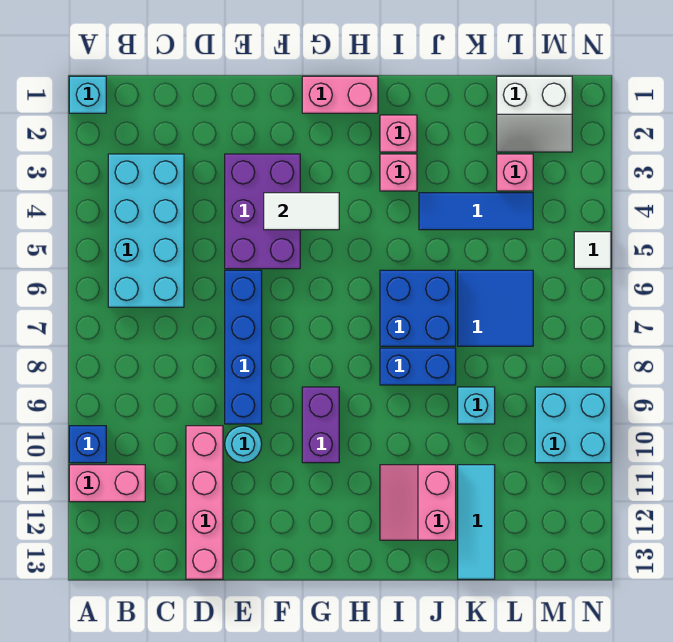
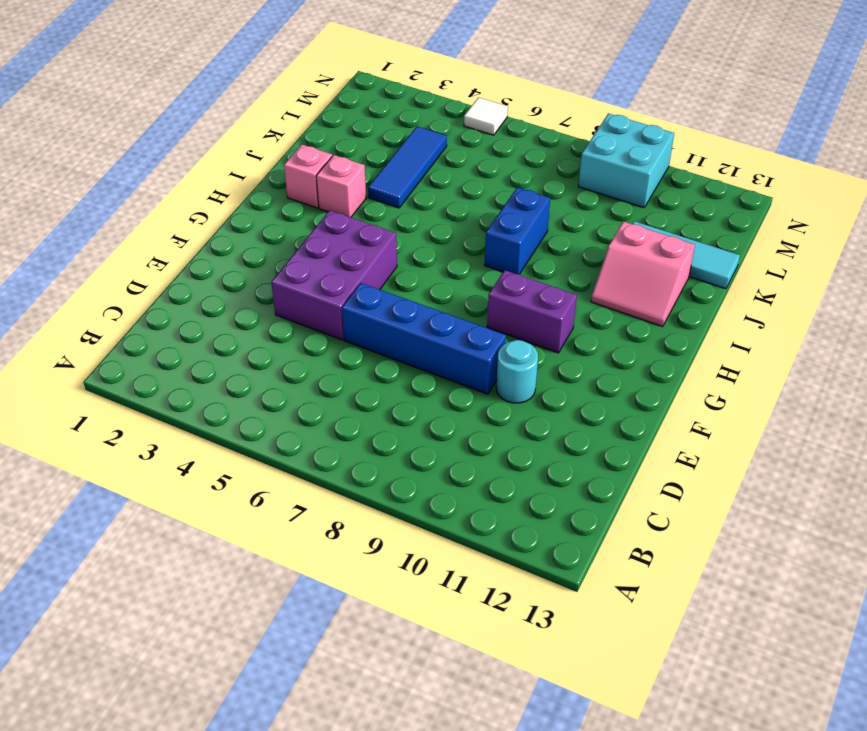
purple 2x3 brick [271,210,397,340] -> purple 2x3 brick turned to [225,154,300,269]
none -> cyan 1x1 brick [69,76,106,113]
none -> blue 1x1 brick [69,426,106,463]
none -> pink 1x2 brick [69,465,145,502]

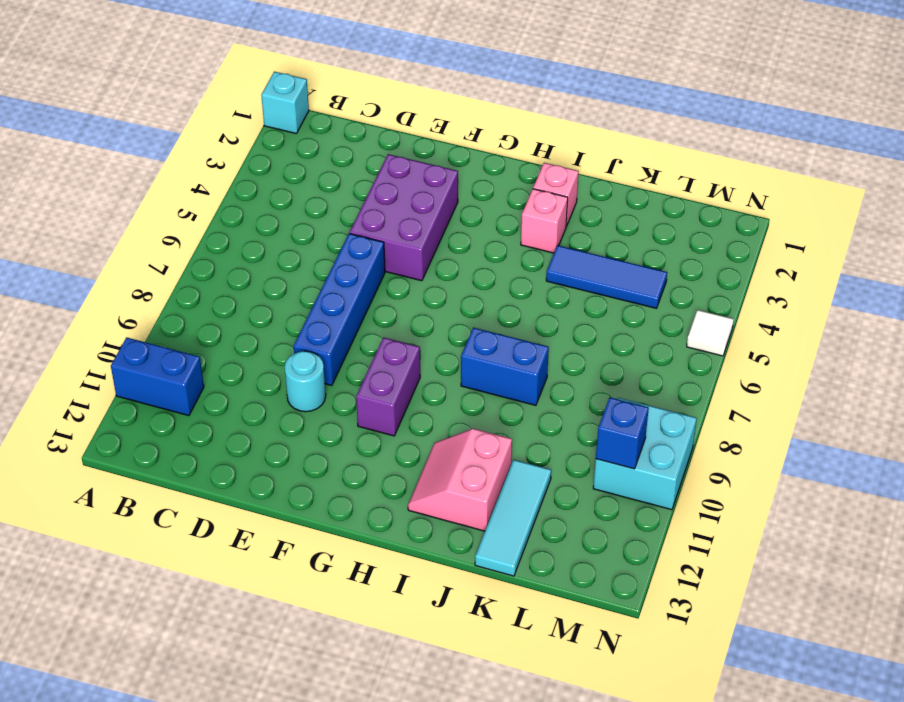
blue 1x2 brick [111,337,204,416] -> pink 1x2 brick [69,465,145,502]
blue 1x1 brick [596,398,649,469] -> blue 1x1 brick moved to [69,426,106,463]
none -> cyan 2x4 brick [108,154,184,307]
none -> pink 1x4 brick [186,426,223,579]
none -> pink 1x2 brick [302,76,378,113]

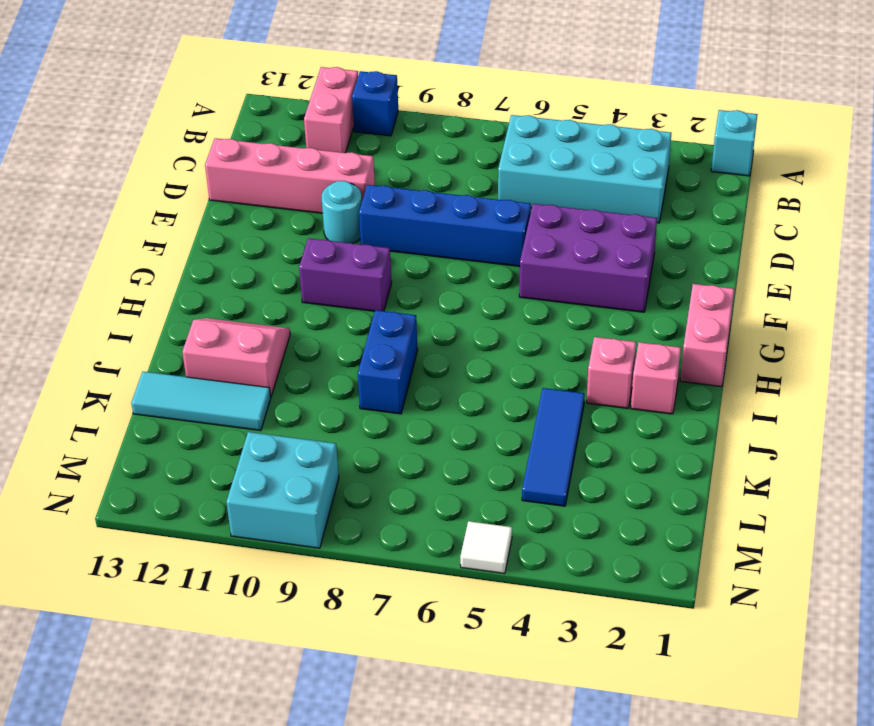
none -> blue 2x2 brick [380,270,456,346]
none -> blue 2x2 tile [458,270,533,346]
none -> cyan 1x1 brick [458,387,495,424]

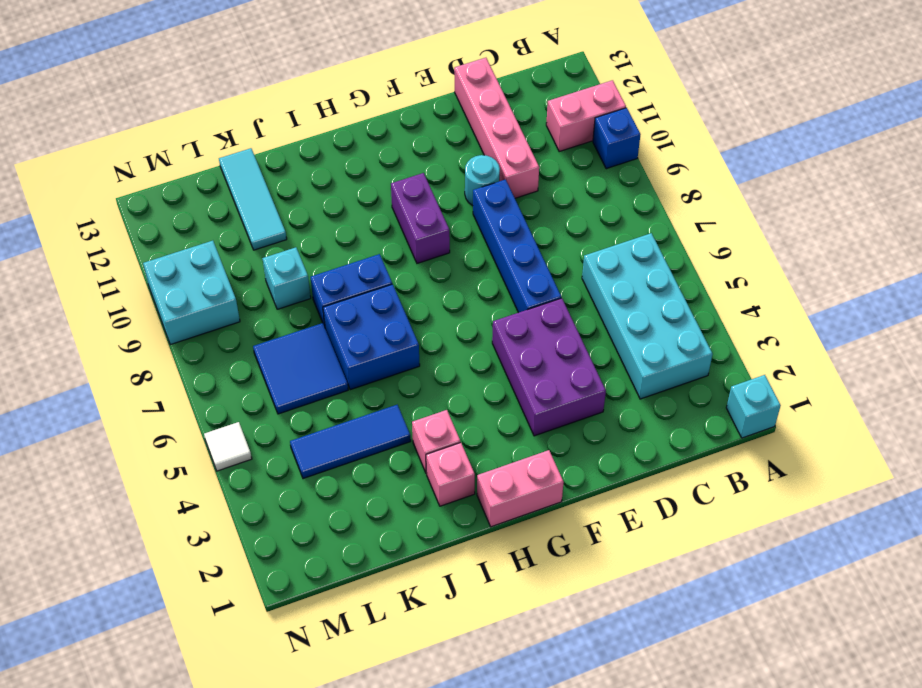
none -> pink 2x2 slope [380,465,456,540]
none -> white 2x2 slope [497,76,572,152]
none -> pink 1x1 brick [497,154,533,191]

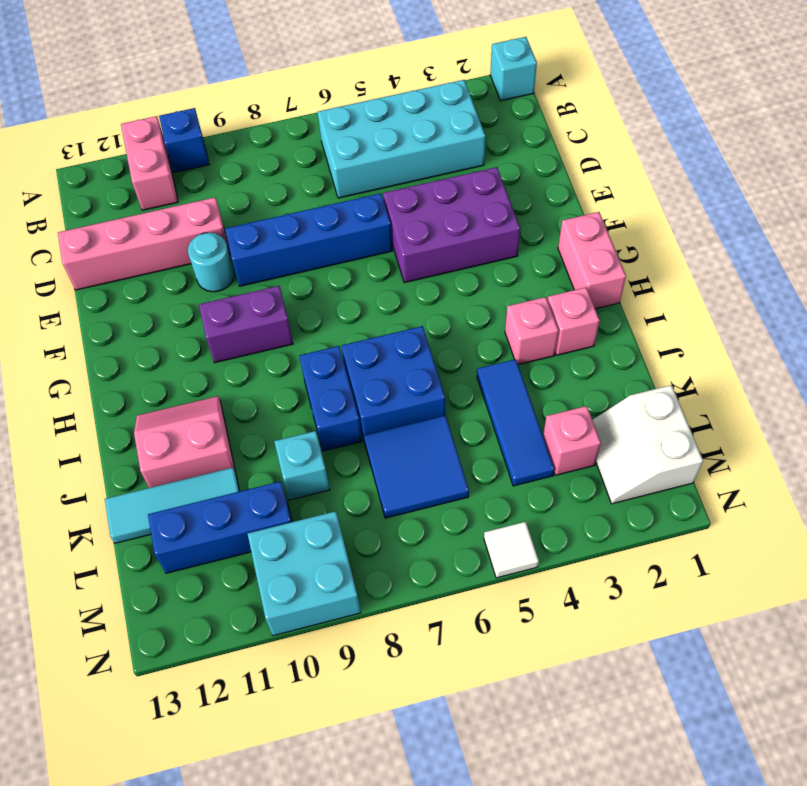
blue 1x3 brick [148,481,292,573] -> none
none -> white 1x2 tile [264,193,339,230]

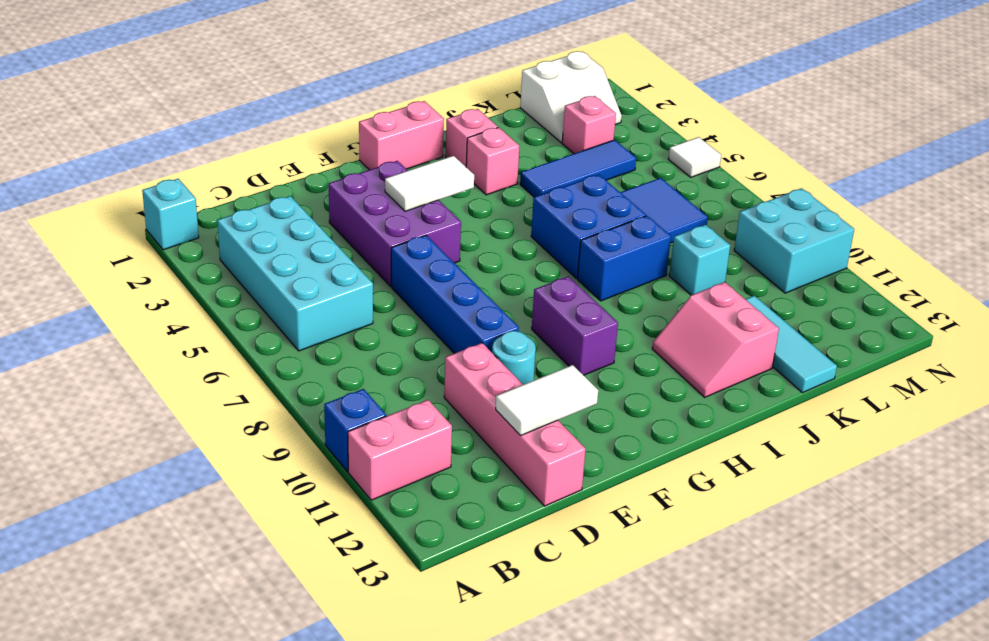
white 1x2 tile [496,365,598,435] -> none

